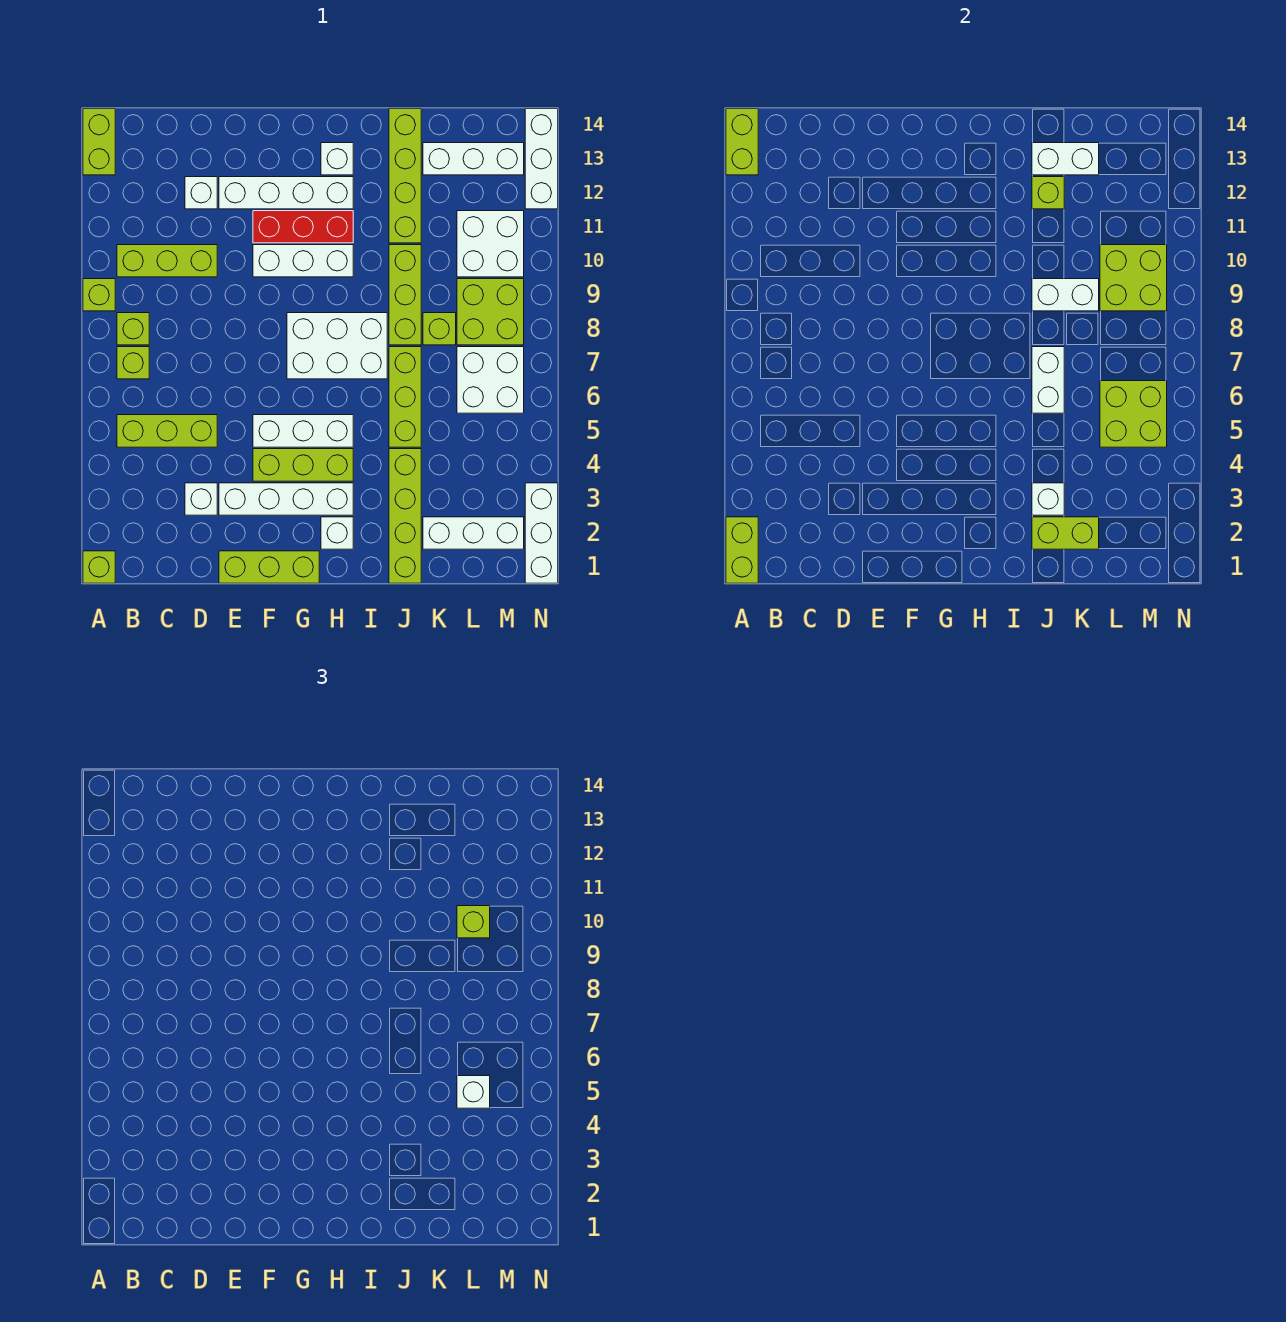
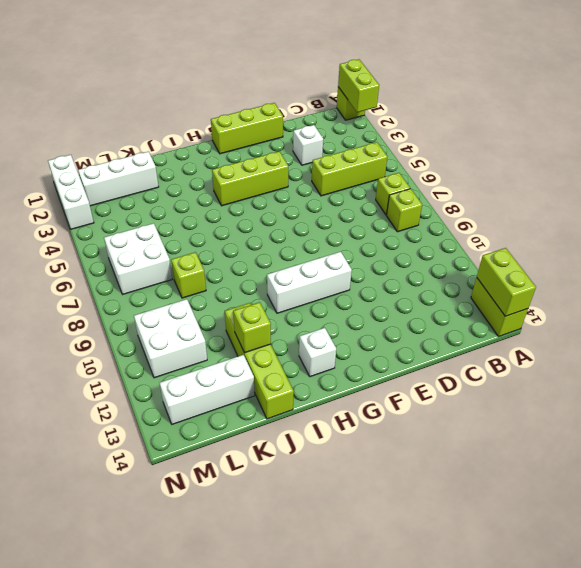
none -> lime 1x1 brick [83,279,115,311]
none -> lime 1x3 brick [117,245,217,277]
none -> white 1x1 brick [185,177,217,209]
none -> white 1x4 brick [219,483,353,515]

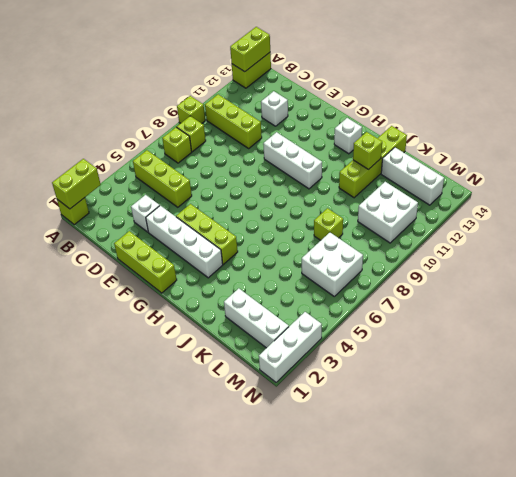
none -> white 1x4 brick [219,177,353,209]
none -> white 1x3 brick [253,415,353,447]
none -> red 1x3 brick [253,211,353,243]
none -> white 2x3 brick [287,313,387,379]

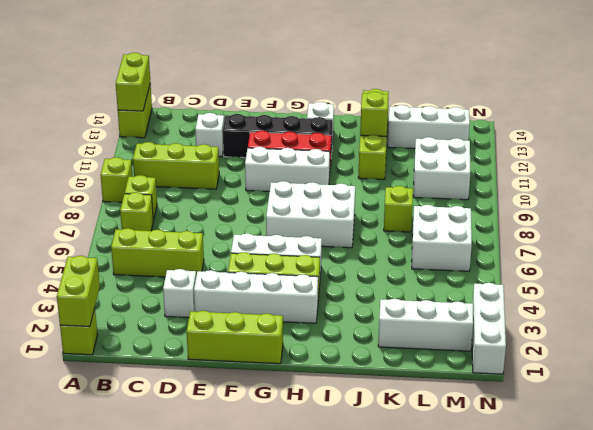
black 1x4 brick [223,114,333,158] -> white 1x4 brick [219,177,353,209]
none -> white 1x1 brick [321,517,353,549]
none -> lime 1x4 brick [389,449,421,583]
none -> lime 1x3 brick [389,347,421,447]
none -> lime 1x3 brick [389,245,421,345]

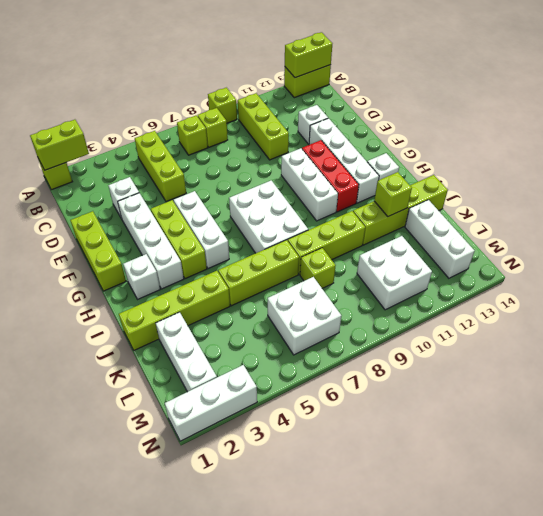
none -> lime 2x2 brick [457,279,524,345]
none -> white 1x3 brick [525,109,558,209]
none -> lime 1x2 brick [1032,517,1099,549]
none -> white 1x1 brick [1032,483,1064,515]

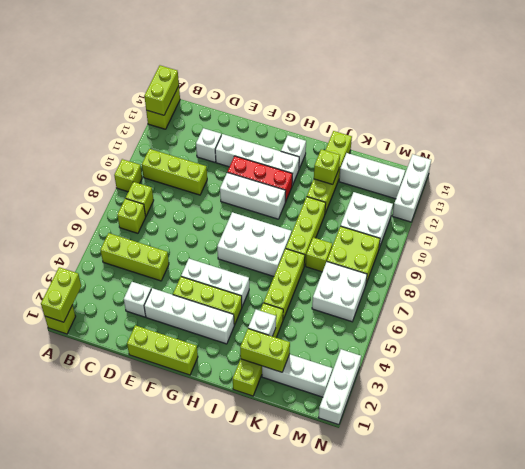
none -> white 1x1 brick [321,517,353,549]
none -> white 1x2 brick [1032,347,1064,413]
none -> white 1x2 brick [1032,279,1099,311]
none -> white 1x2 brick [1032,143,1099,175]

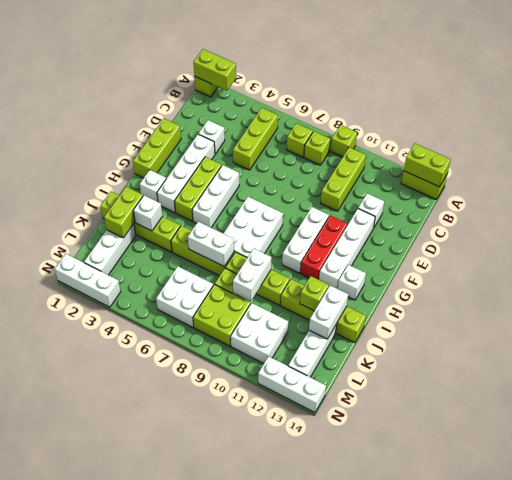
none -> lime 2x2 brick [1100,381,1167,447]
none -> lime 2x2 brick [1100,245,1167,311]
none -> white 1x1 brick [457,1076,490,1108]
none -> lime 1x1 brick [457,906,490,938]

